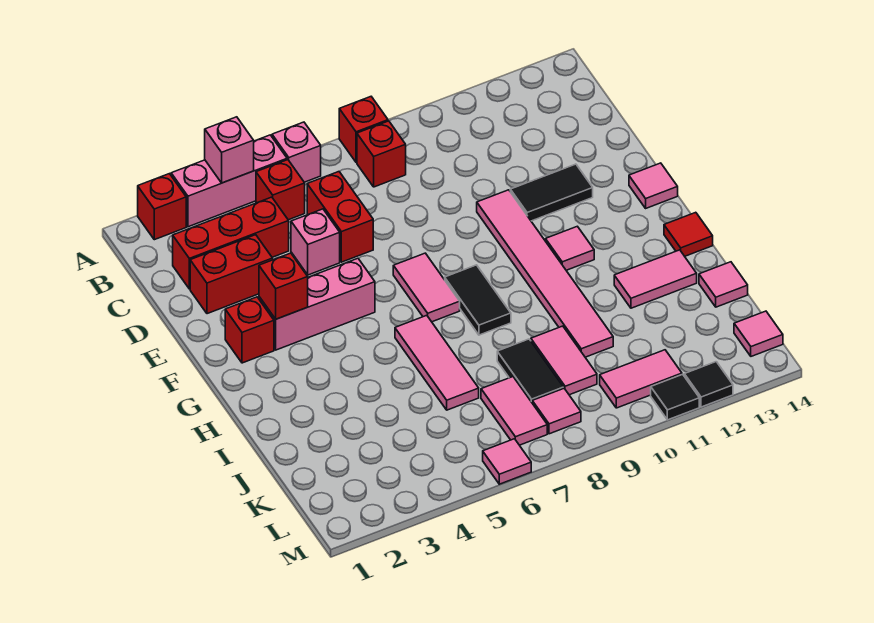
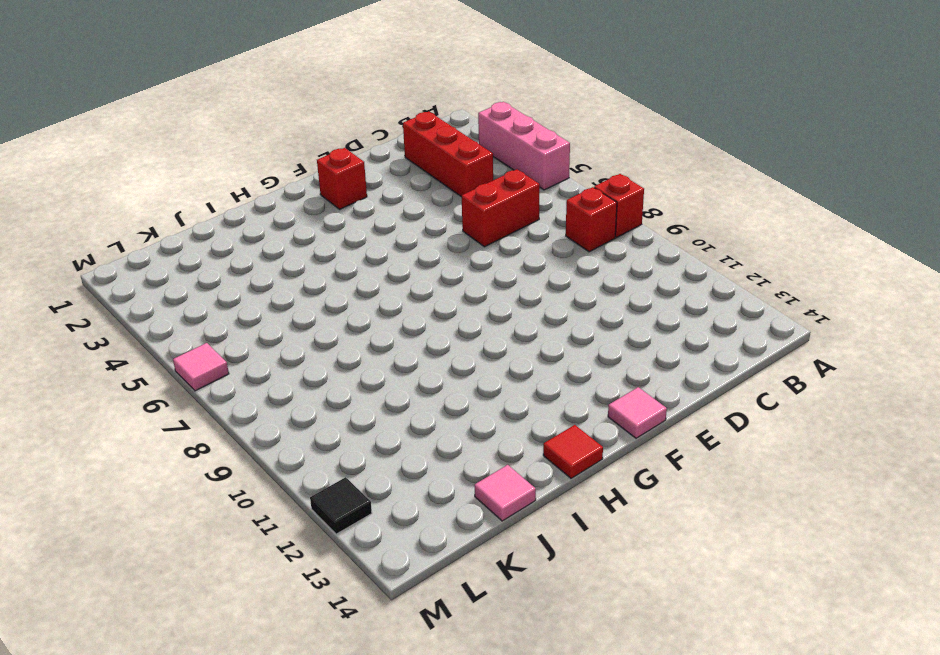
none -> red 1x1 brick [138,174,186,240]
none -> pink 1x1 brick [272,122,321,182]
none -> red 1x1 brick [256,160,305,220]
none -> red 1x2 brick [190,235,273,314]

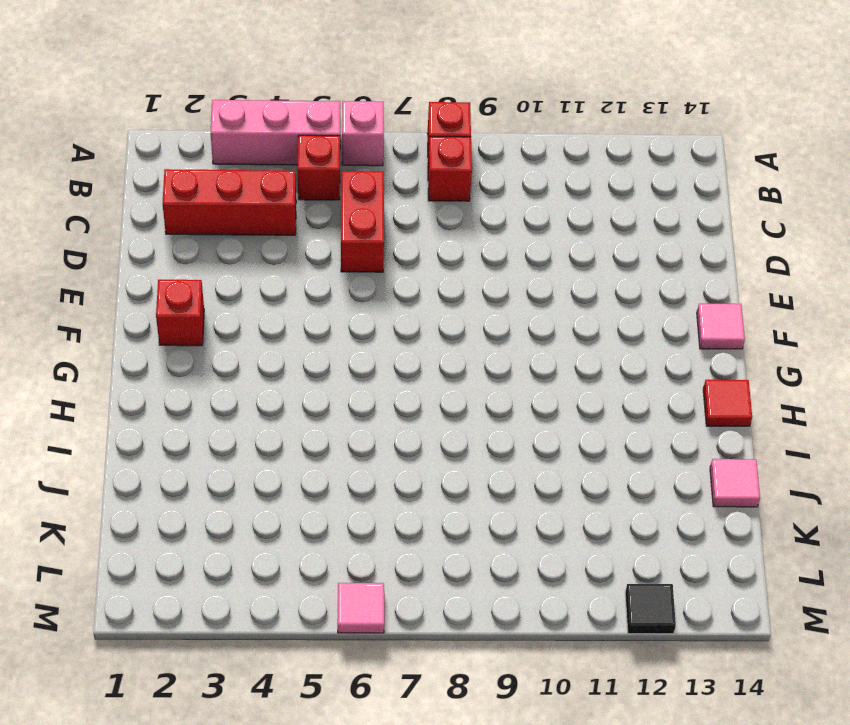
none -> red 1x1 brick [138,174,186,240]
none -> red 1x2 brick [190,235,273,314]
none -> pink 1x1 brick [291,209,340,275]
none -> pink 1x6 tile [477,190,613,357]

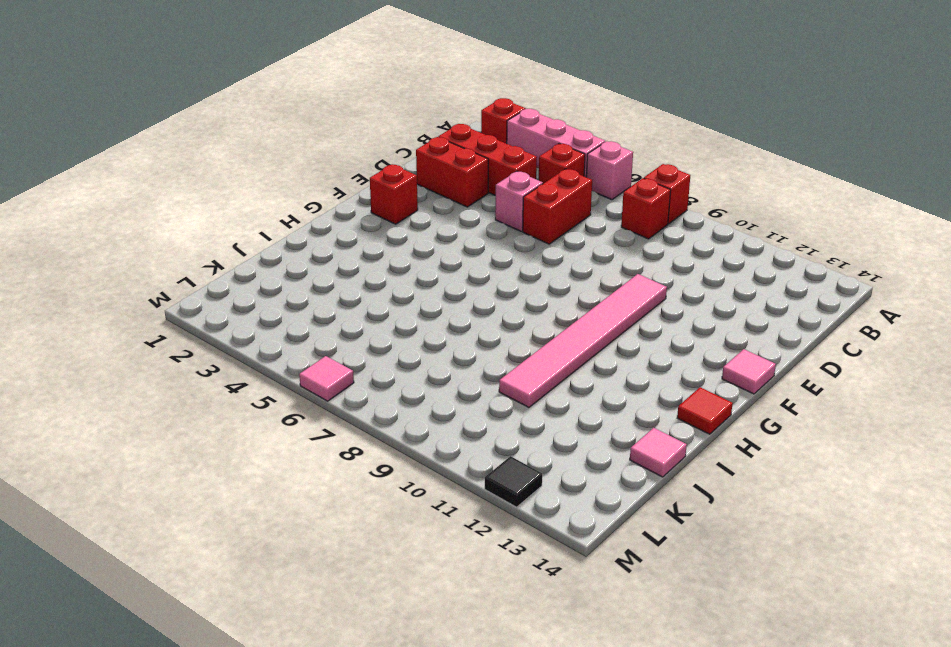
none -> black 1x2 tile [510,164,593,221]
none -> pink 1x3 brick [259,258,375,350]
none -> pink 1x2 tile [393,253,460,322]
none -> black 1x2 tile [445,265,511,335]

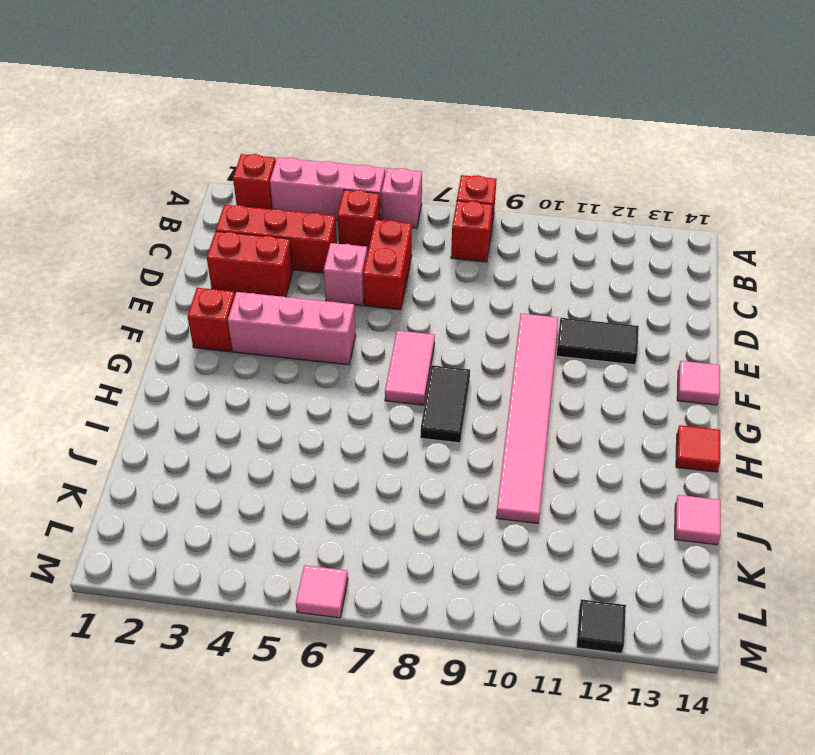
none -> pink 1x1 tile [546,226,594,270]
none -> pink 1x3 tile [395,315,479,410]
none -> pink 1x2 tile [614,250,697,308]
none -> black 1x2 tile [497,339,564,402]

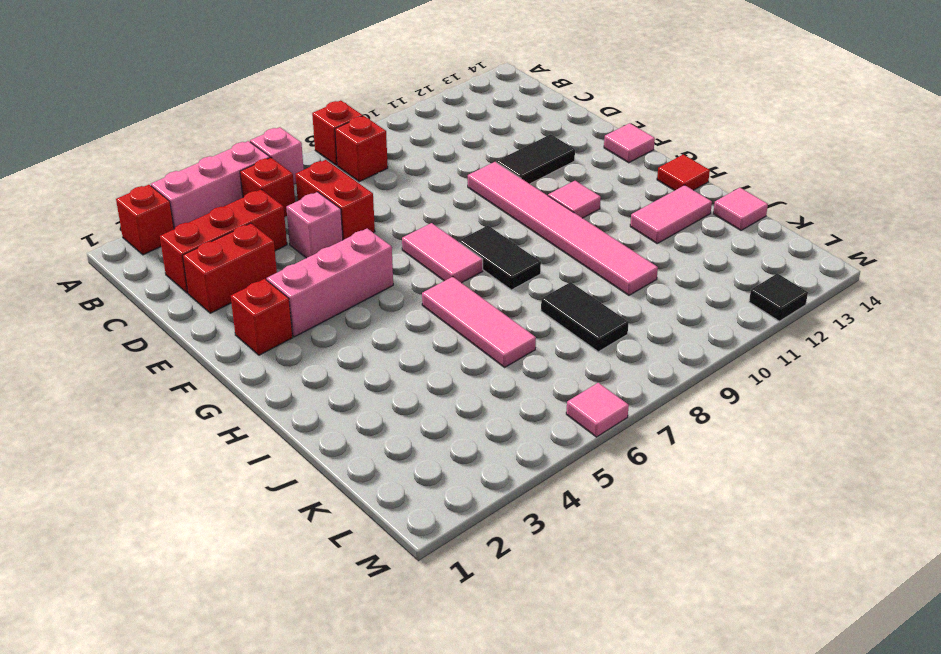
none -> pink 1x2 tile [531,326,597,395]
none -> pink 1x2 tile [481,377,547,445]
none -> pink 1x1 tile [532,389,581,434]
none -> pink 1x2 tile [600,350,682,408]

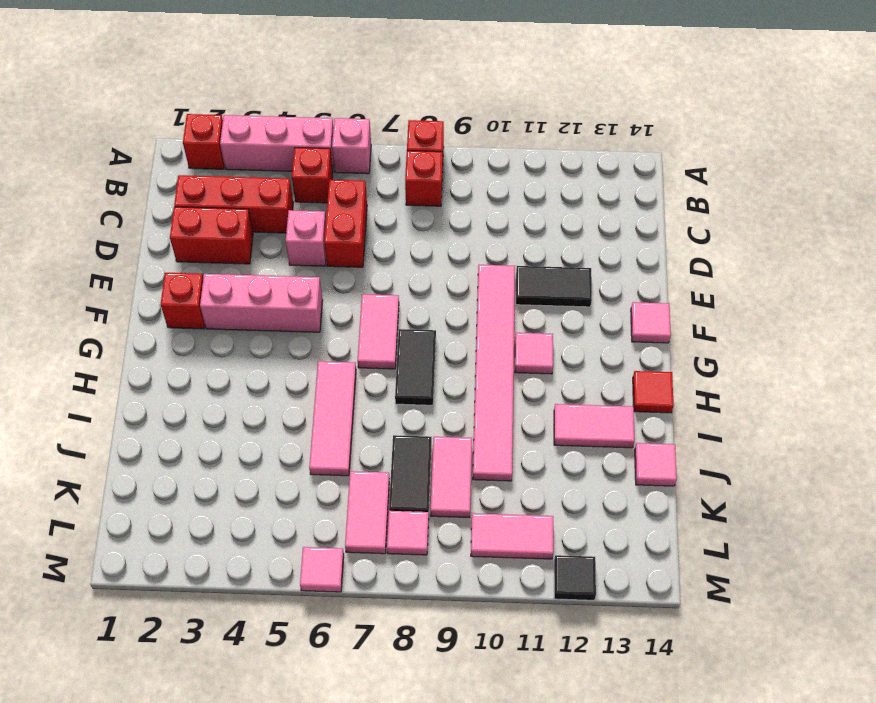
none -> pink 1x1 tile [734,311,783,356]
none -> black 1x1 tile [651,374,699,420]
none -> pink 1x1 brick [205,117,254,183]
none -> red 1x1 brick [259,253,308,319]

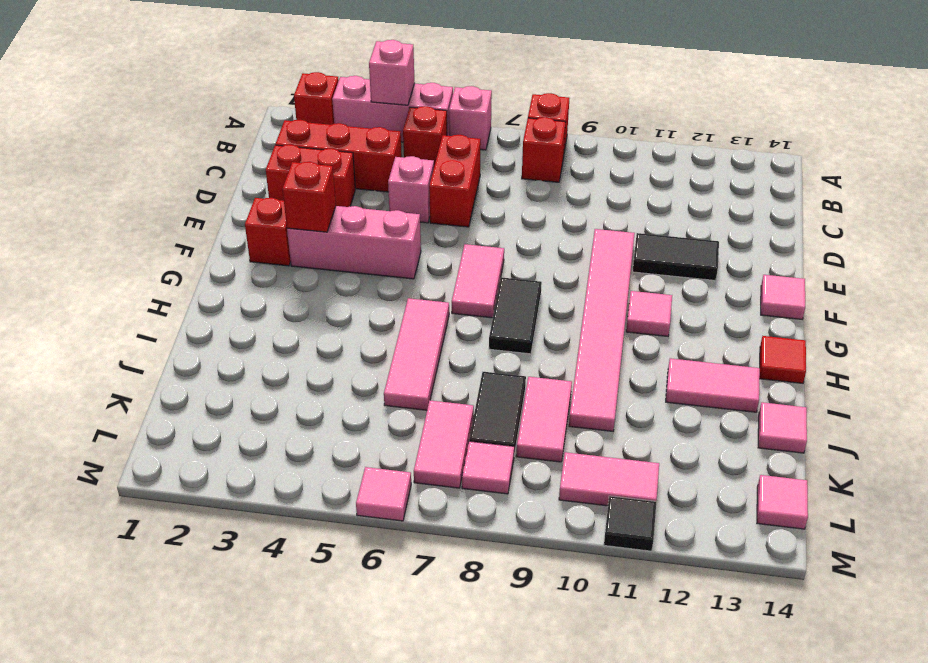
none -> black 1x1 tile [684,362,733,407]

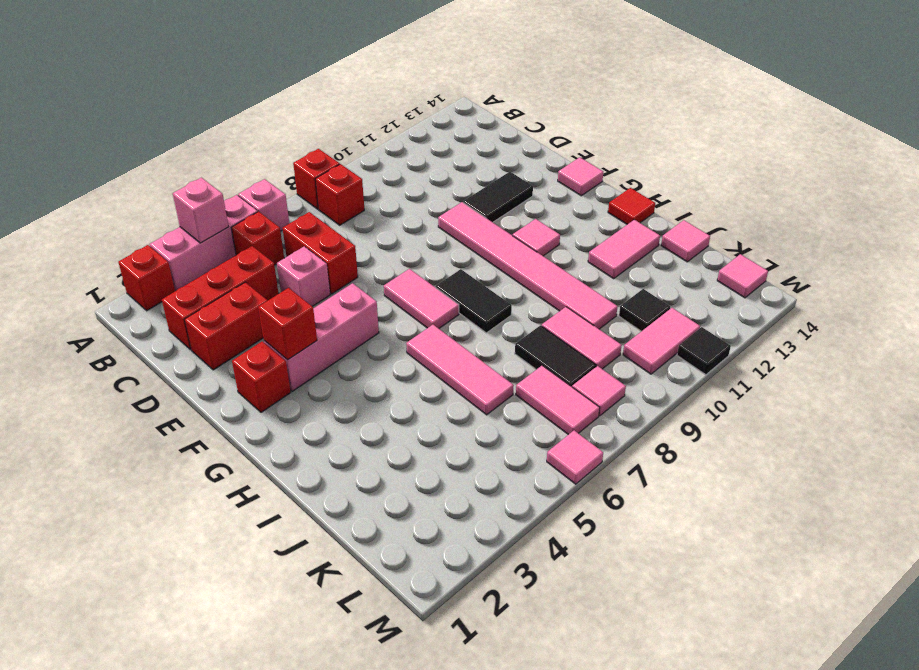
black 1x1 tile [619,289,670,331] -> black 1x1 tile moved to [684,362,733,407]

